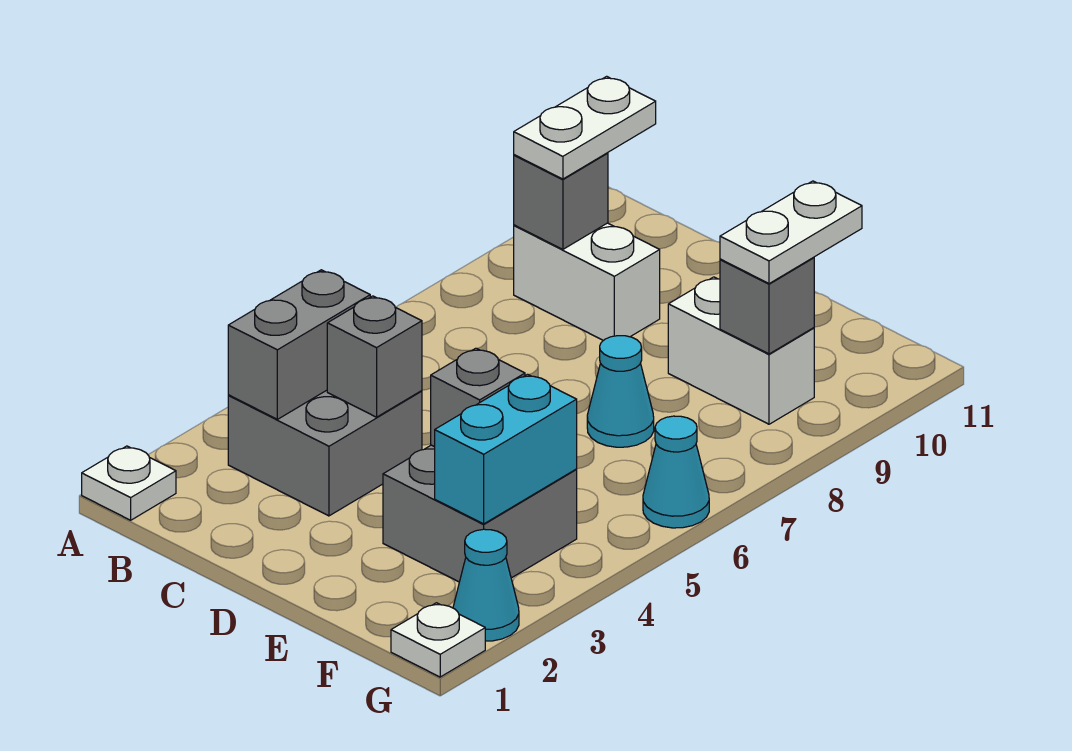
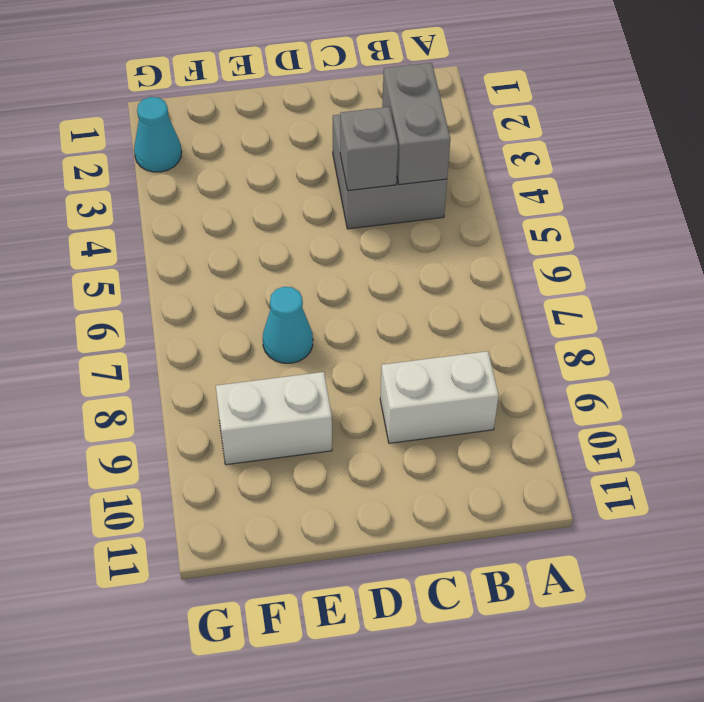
none -> white 1x1 plate [82,446,176,520]
none -> grey 2x2 brick [383,445,577,582]
none -> white 1x1 plate [391,603,485,677]

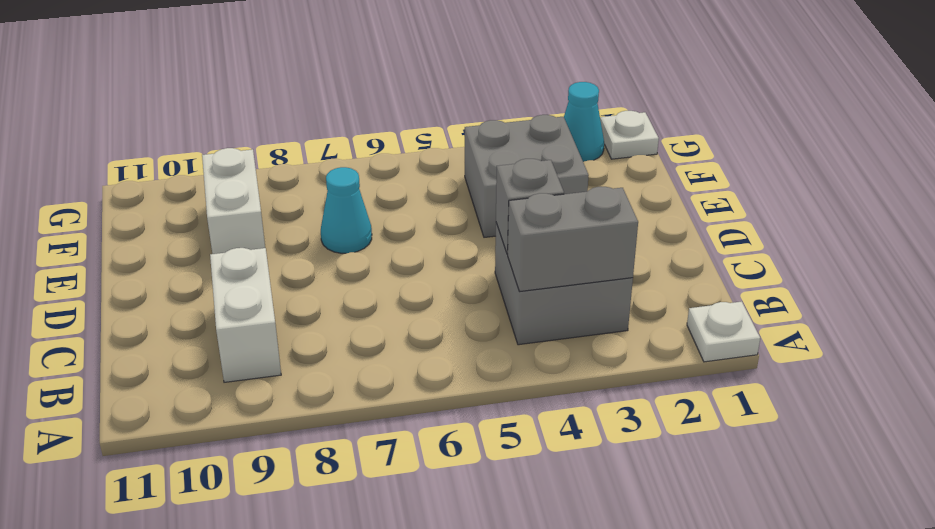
none -> cyan 1x1 cone [643,416,709,528]
none -> grey 1x1 brick [514,153,608,249]
none -> grey 1x1 brick [431,348,525,447]

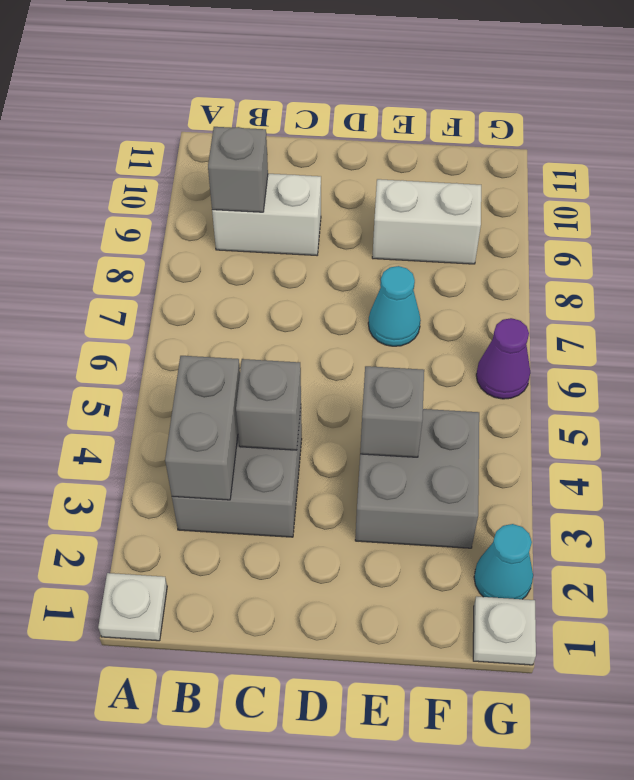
purple 1x1 cone [476,318,530,399] -> cyan 1x1 cone [643,416,709,528]
none -> cyan 1x2 brick [435,374,577,524]
none -> grey 1x1 brick [720,257,814,354]
none -> white 1x2 plate [514,76,656,179]

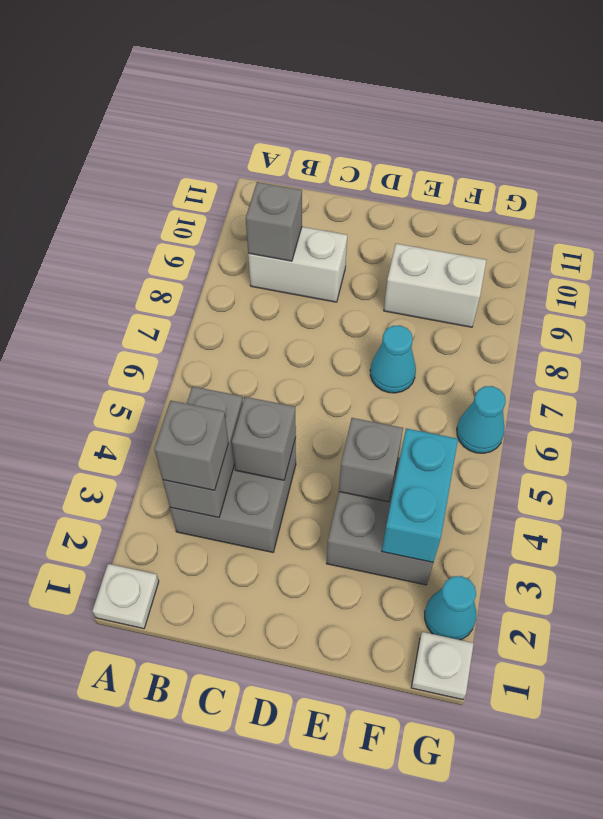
grey 1x1 brick [155,401,228,490] -> grey 1x1 brick moved to [720,257,814,354]
none -> white 1x2 plate [514,76,656,179]
none -> white 1x2 plate [720,181,862,284]

